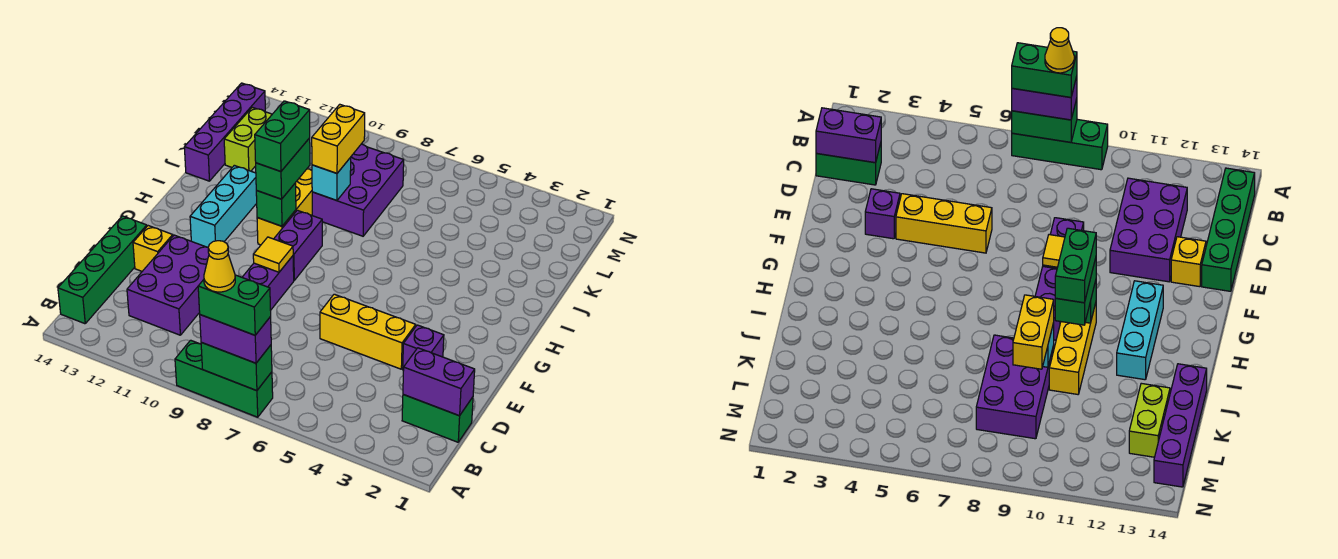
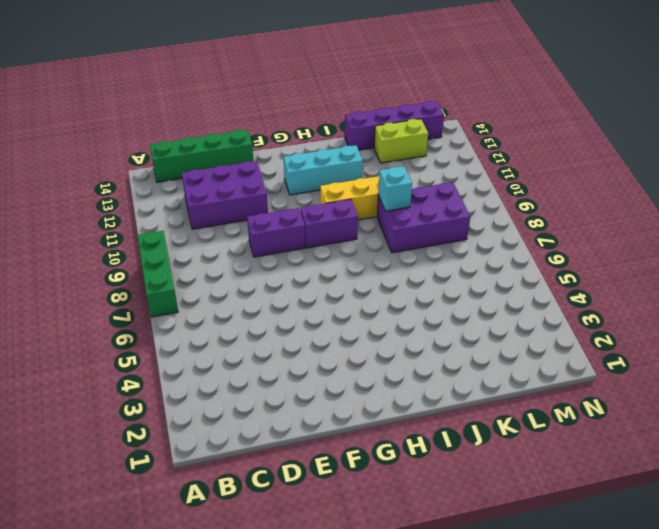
none -> green 1x2 brick [402,395,473,442]
none -> purple 1x1 brick [403,325,444,370]
none -> yellow 1x3 brick [320,294,416,369]

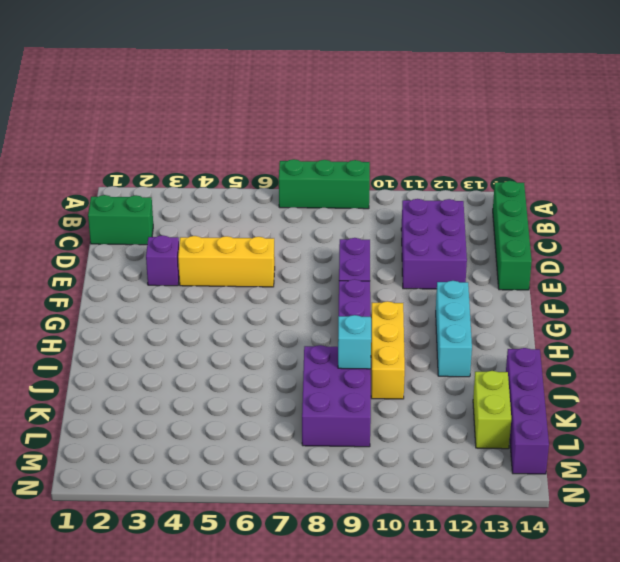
none -> yellow 1x1 brick [133,226,173,271]
none -> green 1x2 brick [201,342,272,391]
none -> purple 1x2 brick [403,348,475,416]

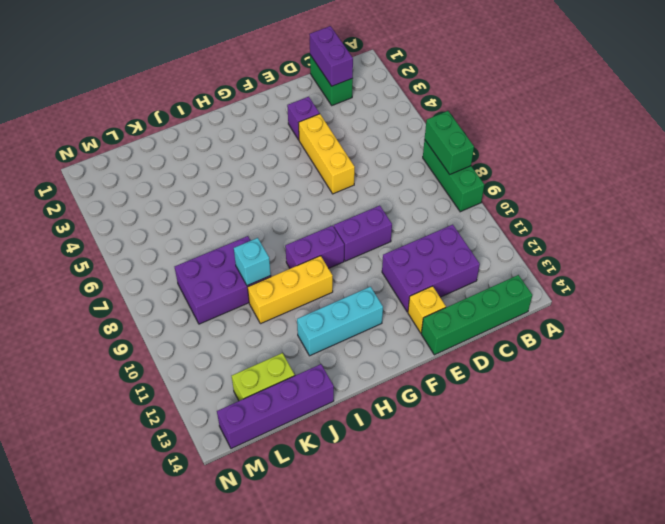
none -> yellow 1x1 tile [253,237,293,272]
none -> green 1x1 brick [256,183,296,226]
none -> purple 1x2 brick [200,315,271,363]

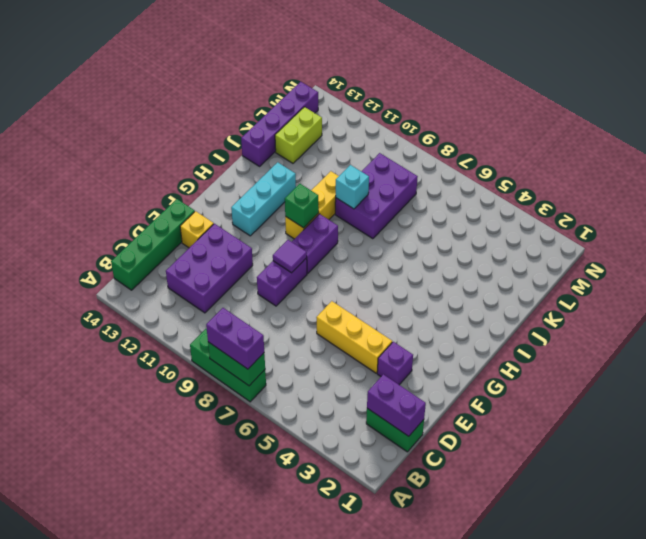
purple 1x1 tile [273,240,307,273] -> yellow 1x1 tile [253,237,293,272]
none -> green 1x2 brick [256,138,310,199]
none -> yellow 1x2 brick [312,104,365,173]
none -> green 1x2 brick [198,275,271,335]

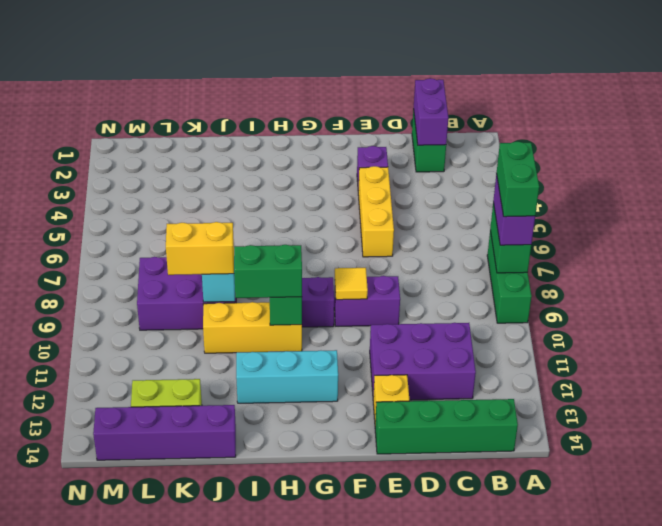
none -> green 1x2 brick [255,101,310,171]
none -> yellow 1x1 cone [204,241,235,292]

